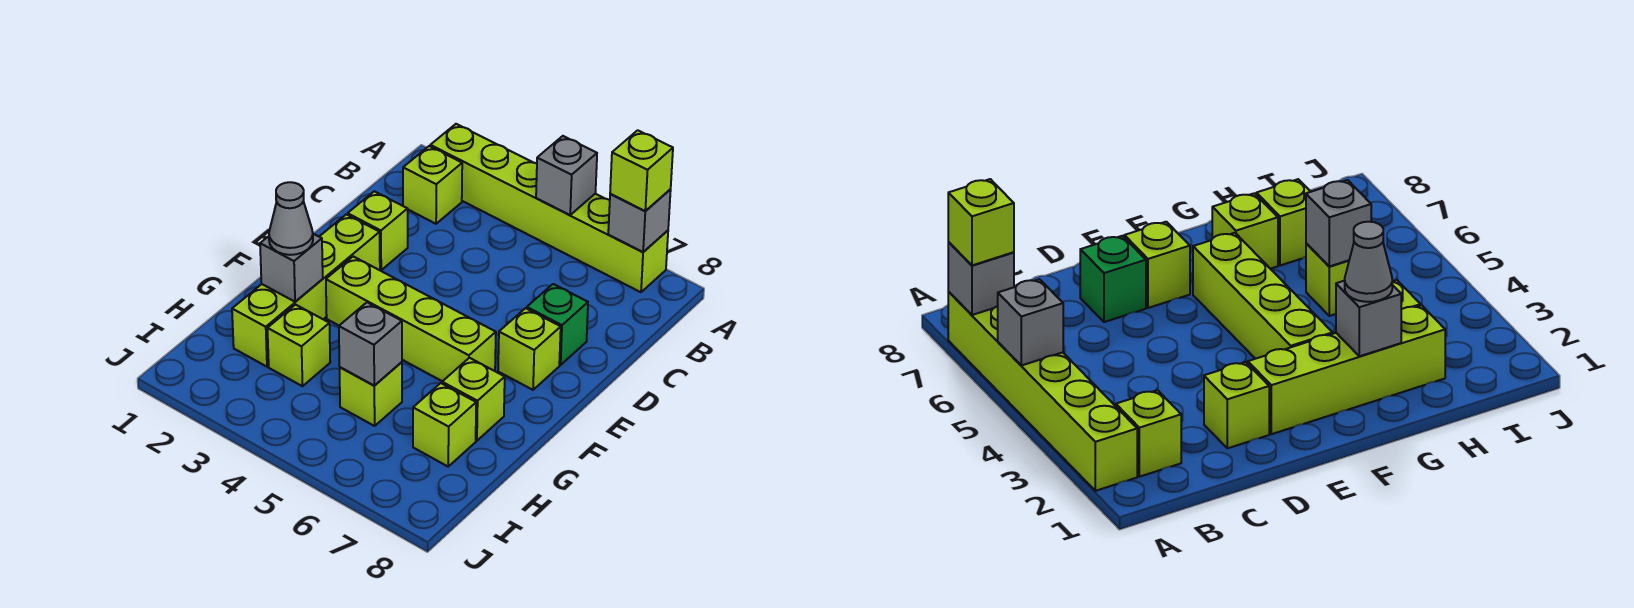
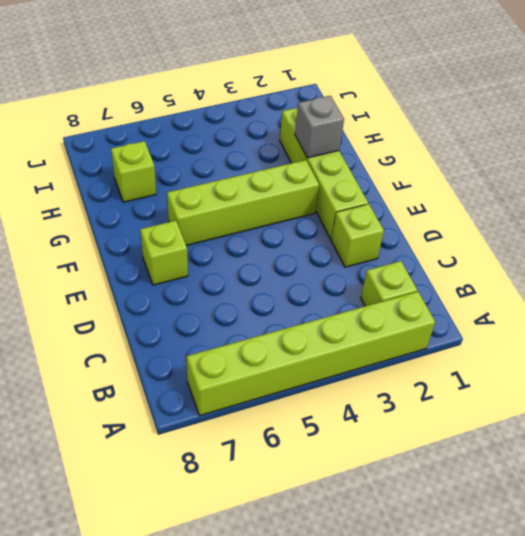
none -> green 1x1 brick [527,284,588,365]
none -> lime 1x1 brick [442,358,505,441]
none -> lime 1x1 brick [267,305,330,386]

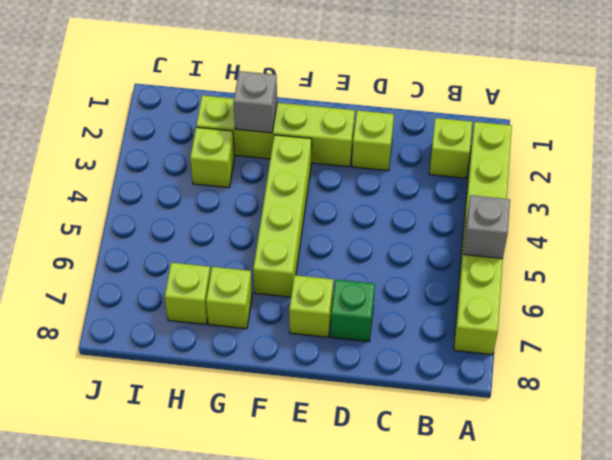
none -> lime 1x1 brick [340,362,402,426]
none -> grey 1x1 brick [608,190,671,252]
none -> grey 1x1 brick [339,302,402,386]

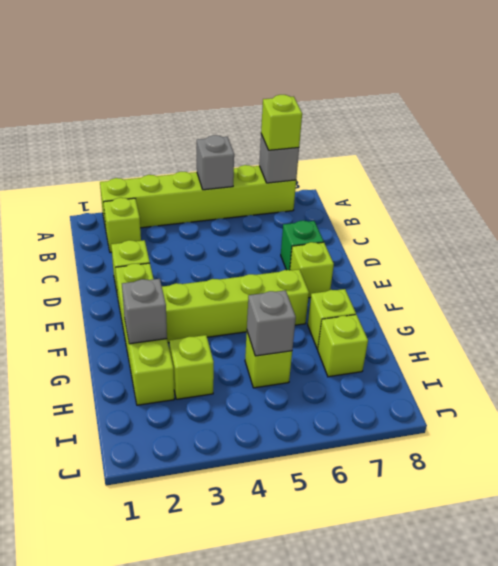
none -> grey 1x1 cone [269,182,313,255]

